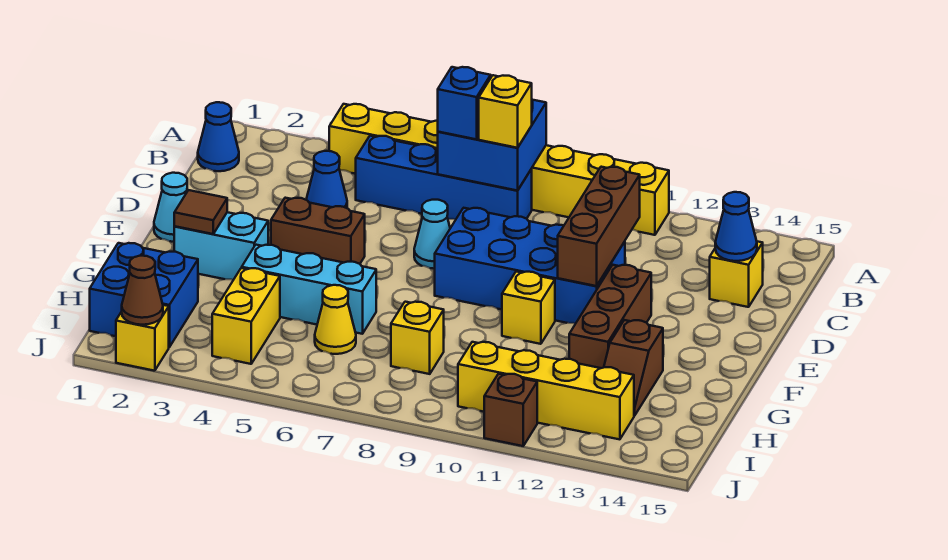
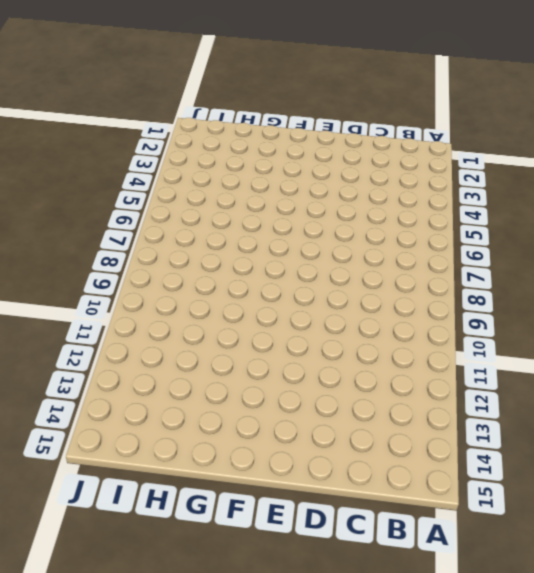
none -> yellow 1x8 brick [329,104,669,235]
none -> blue 1x1 cone [198,102,239,171]
none -> blue 1x4 brick [356,136,532,220]

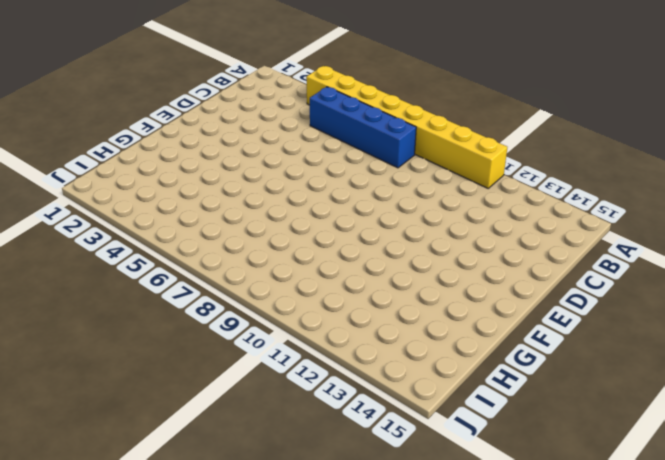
none -> blue 1x1 cone [198,102,239,171]
none -> blue 1x1 cone [306,151,347,208]
none -> yellow 1x1 brick [710,241,763,307]

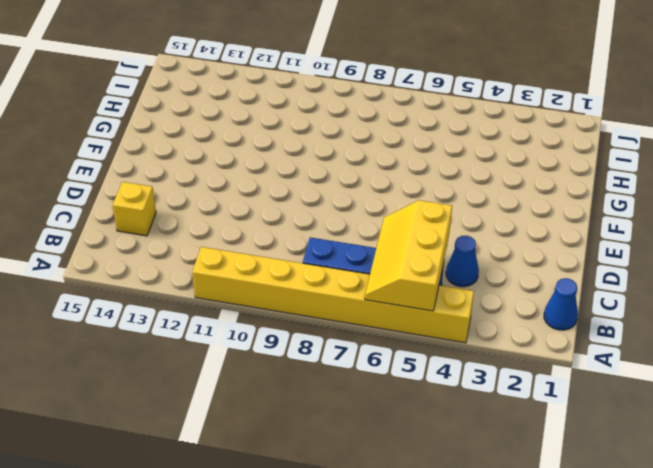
yellow 2x3 slope [365,200,452,311] -> none
none -> cyan 1x1 cone [414,200,450,269]
none -> blue 2x4 brick [435,208,625,324]
none -> cyan 1x1 cone [154,173,187,242]

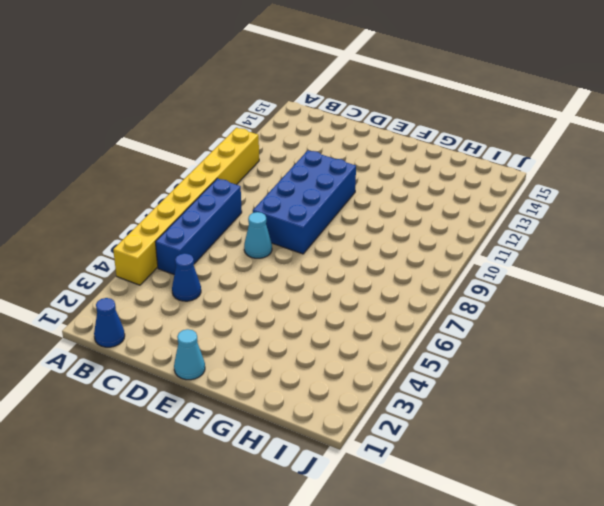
none -> yellow 1x1 brick [710,241,763,307]
none -> brown 1x2 brick [271,198,365,264]
none -> brown 1x3 brick [569,265,651,368]

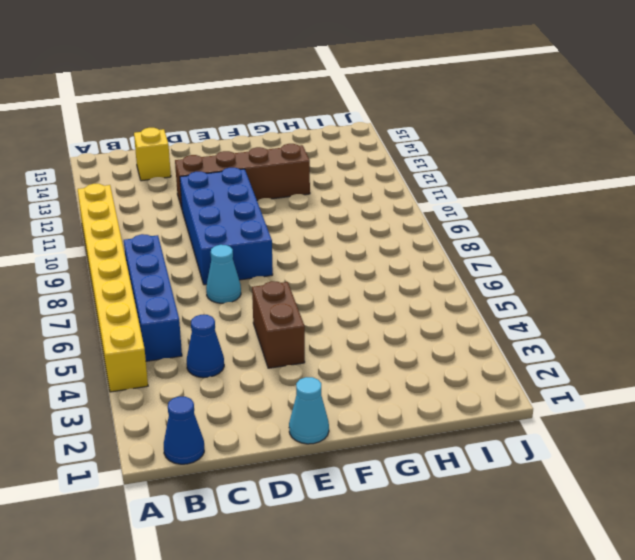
brown 1x4 brick [175,144,310,208] -> brown 1x3 brick [569,265,651,368]
none -> cyan 1x2 brick [174,212,268,280]
none -> yellow 1x1 brick [502,271,555,344]
none -> cyan 1x3 brick [242,245,376,334]

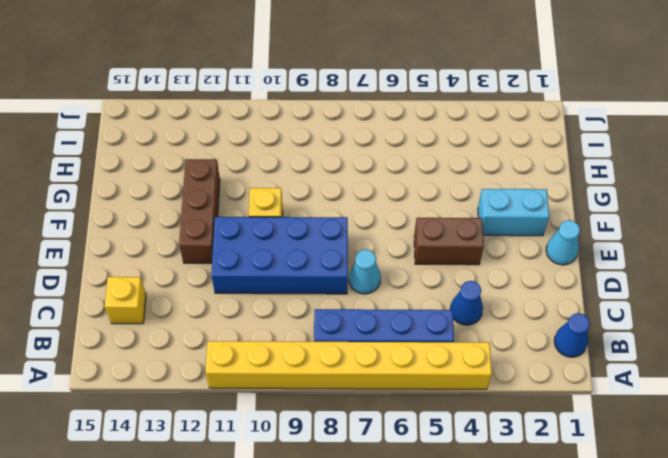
none -> cyan 1x3 brick [242,245,376,334]
none -> brown 1x2 slope [604,320,663,416]
none -> blue 2x2 brick [90,243,198,347]

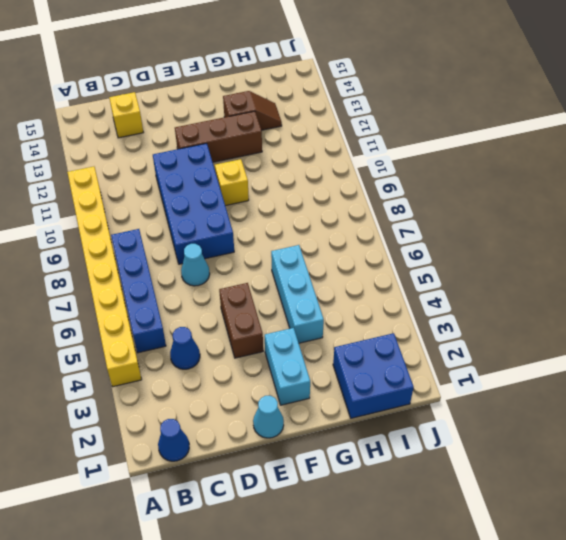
none -> yellow 1x2 brick [212,268,280,364]
none -> yellow 1x1 cone [315,285,356,354]
none -> yellow 1x1 brick [391,302,444,374]

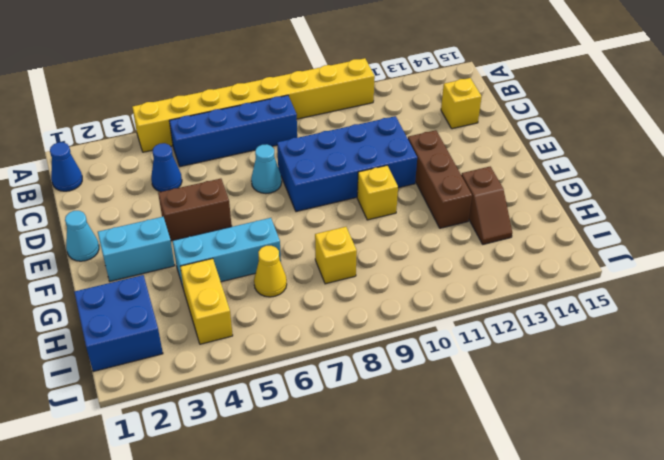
none -> yellow 1x4 brick [458,342,634,439]
none -> yellow 1x1 brick [116,305,169,371]
none -> brown 1x1 brick [484,374,537,446]

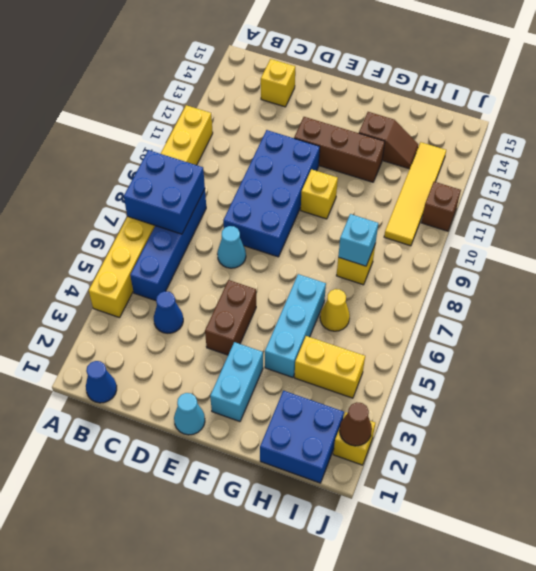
cyan 1x1 brick [338,214,378,266] -> none
yellow 1x4 tile [384,142,446,246] -> yellow 1x4 brick [458,342,634,439]
none -> brown 1x3 brick [558,167,640,286]
none -> blue 1x1 cone [715,192,757,261]
none -> brown 1x1 tile [174,190,227,234]

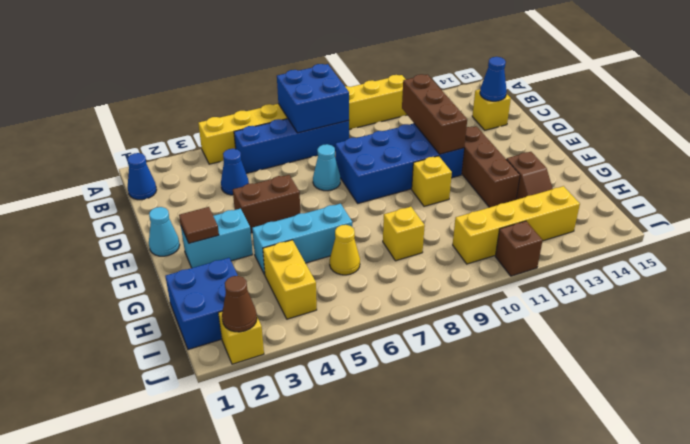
none -> blue 1x1 brick [438,67,491,139]
none -> yellow 1x1 brick [479,75,532,148]

